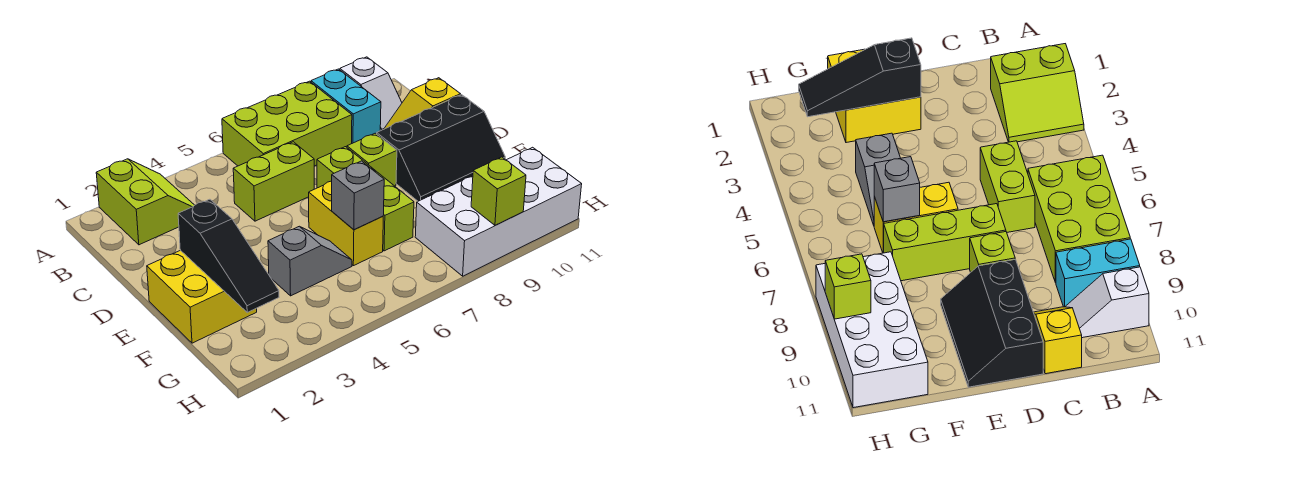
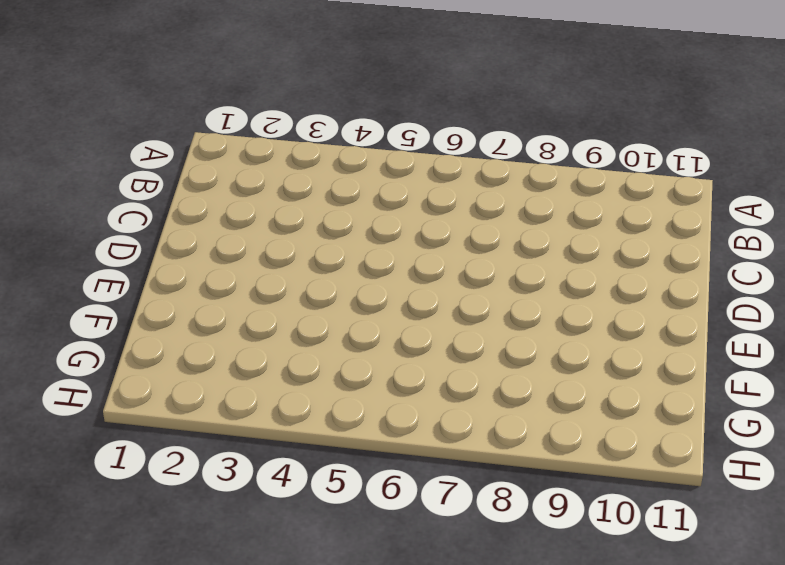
none -> lime 2x2 slope [96,159,194,245]
none -> lime 2x3 brick [222,81,352,166]
none -> cyan 1x2 brick [311,69,381,143]

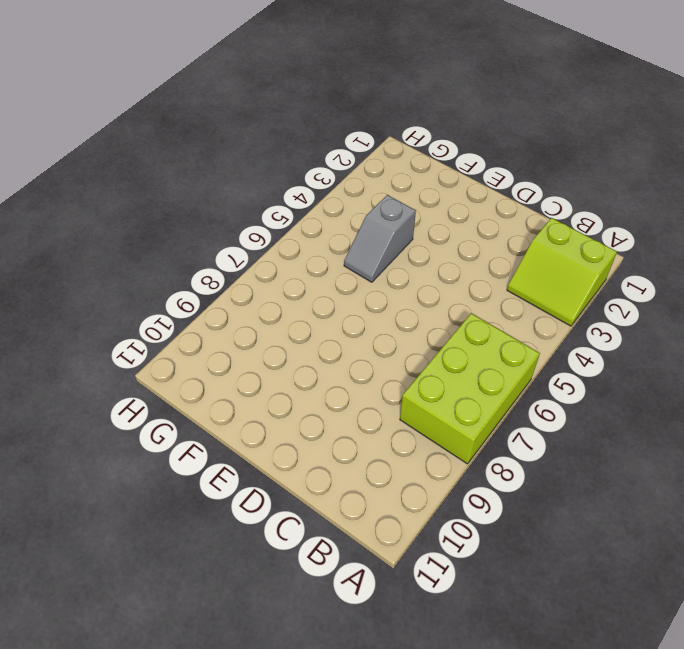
none -> cyan 1x2 brick [311,69,381,143]
none -> white 1x2 slope [340,57,402,131]
none -> lime 1x2 brick [233,142,314,221]

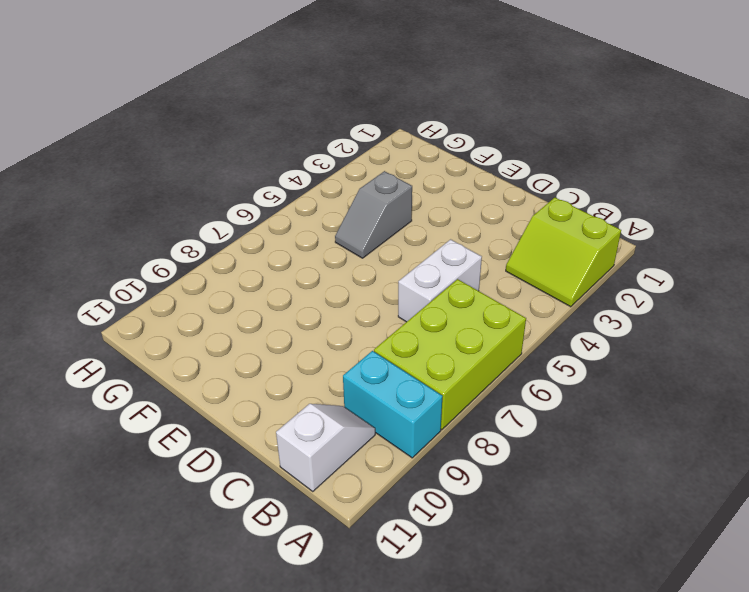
white 1x2 slope [276,404,375,491] -> white 1x2 slope turned to [340,57,402,131]
white 1x2 brick [398,239,482,322] -> lime 1x2 brick [233,142,314,221]
none -> yellow 1x2 slope [384,78,460,129]
none -> lime 1x3 brick [317,147,414,251]
none -> lime 1x1 brick [347,133,397,186]

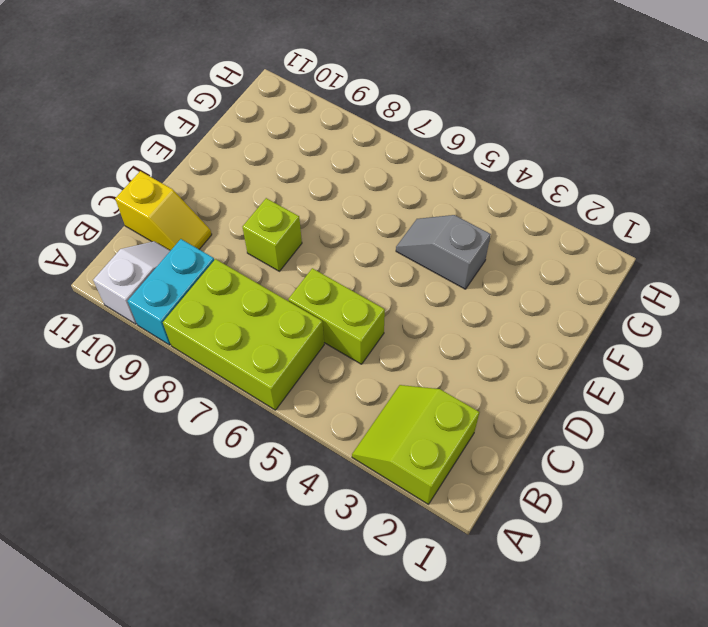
none -> lime 1x3 brick [317,147,414,251]
none -> black 2x3 slope [377,95,505,201]
none -> yellow 2x2 brick [147,250,257,343]

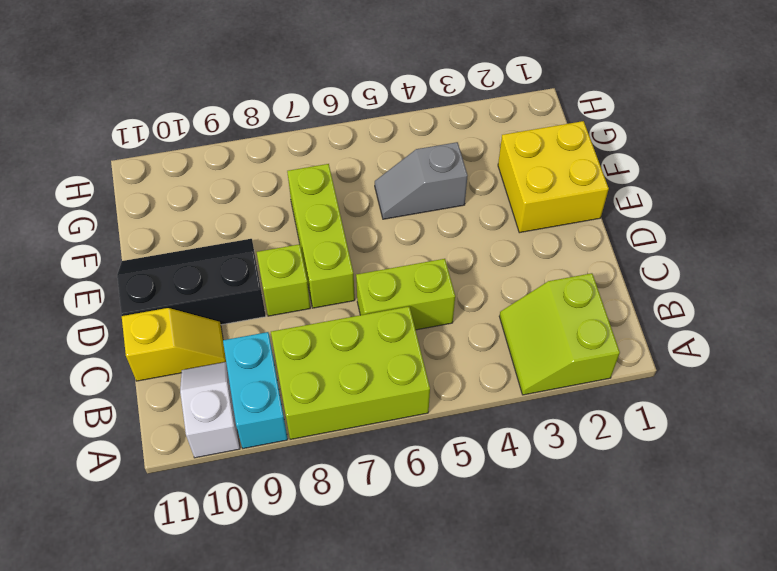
none -> yellow 1x2 brick [309,181,383,266]
none -> white 2x4 brick [415,147,582,276]
none -> black 1x3 slope [178,199,279,312]

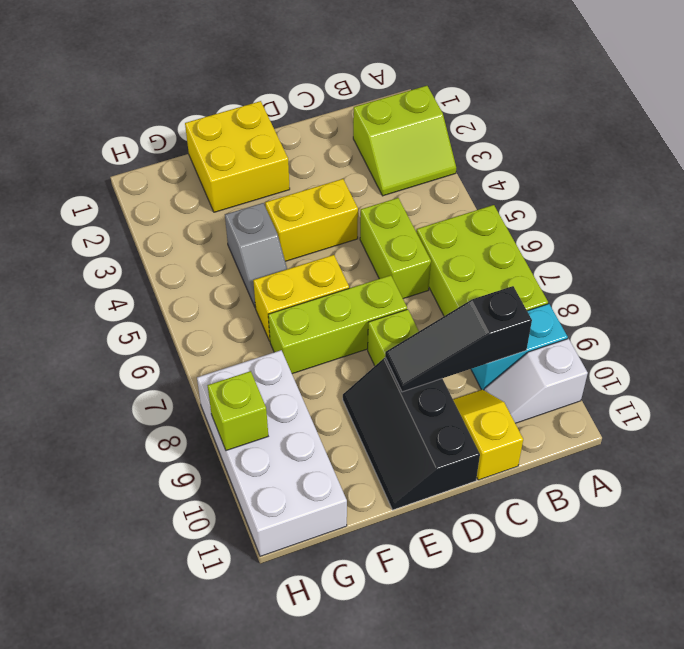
black 1x3 slope [385,286,532,392] -> black 1x3 slope moved to [178,199,279,312]
yellow 1x2 brick [265,179,358,261] -> none
none -> grey 1x1 brick [332,161,384,230]

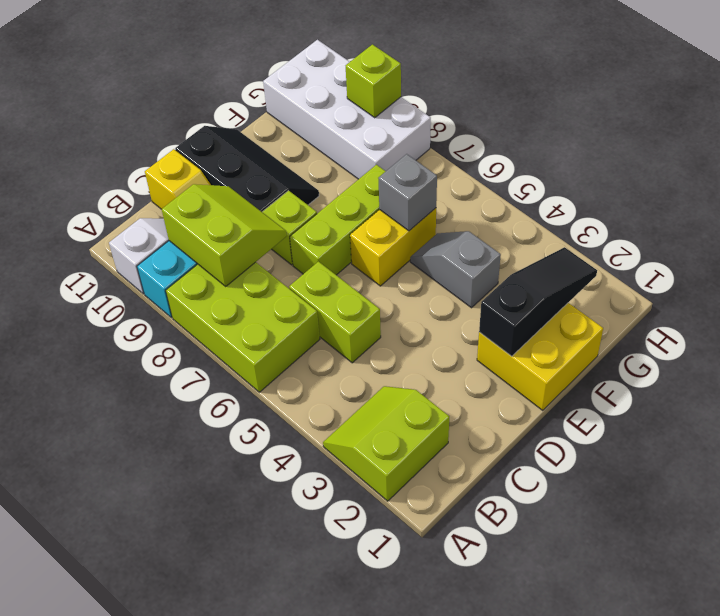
lime 2x2 slope [162,184,287,286] -> none

